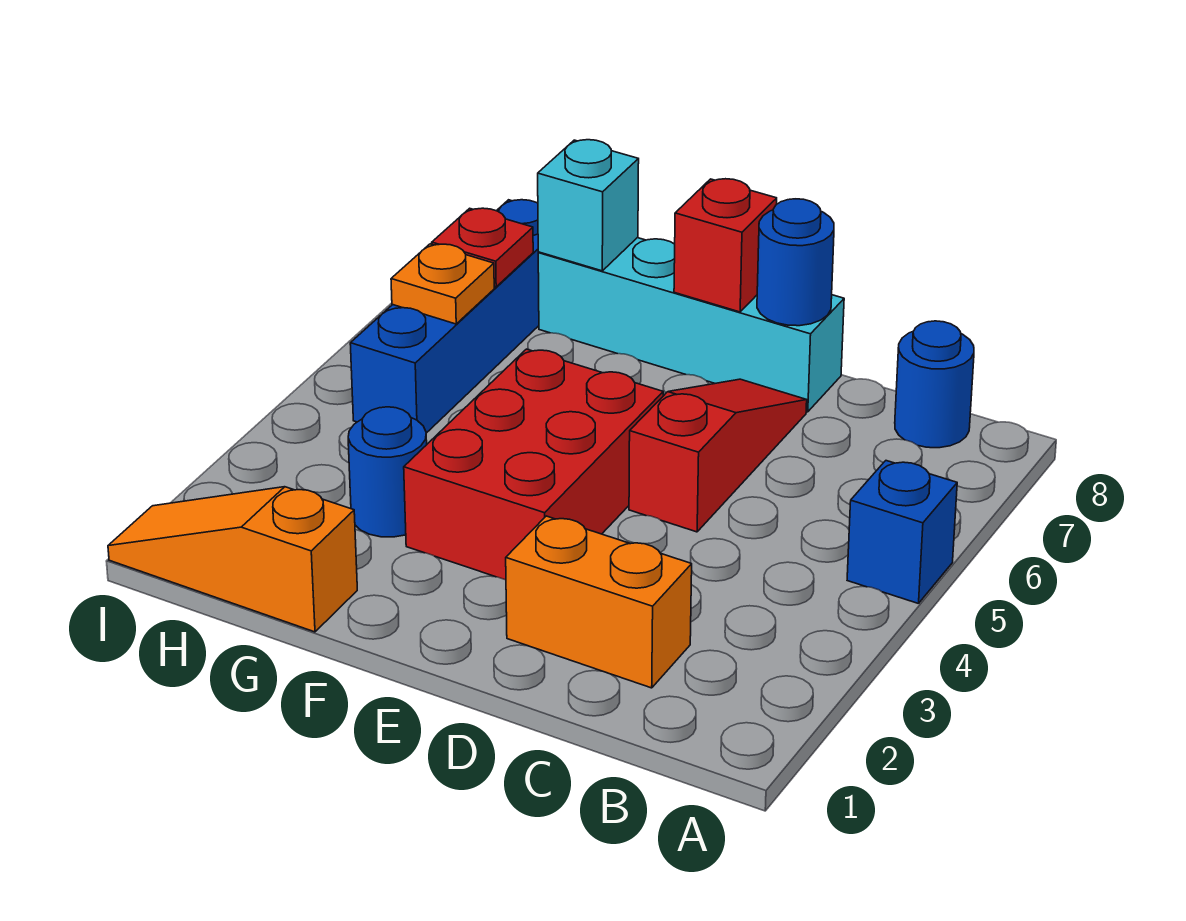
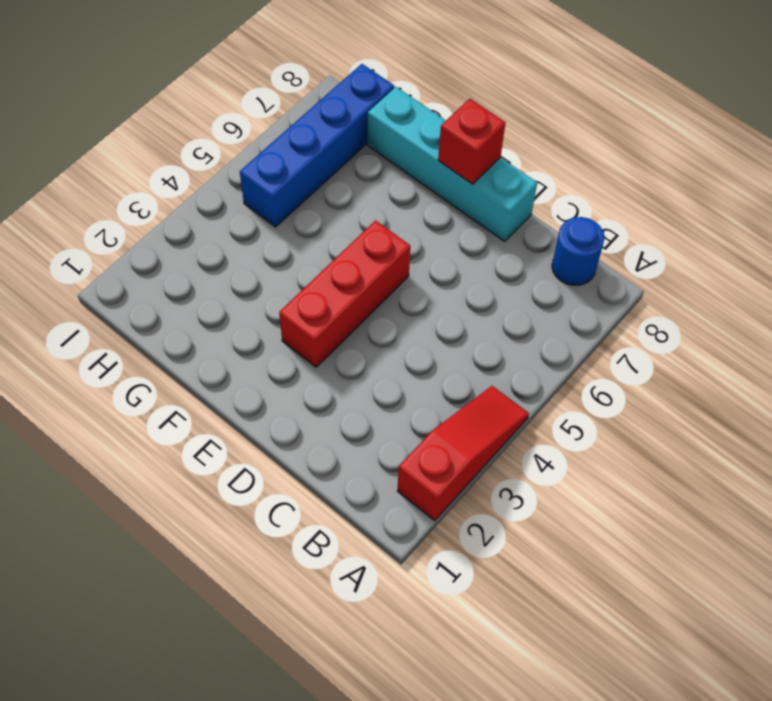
red 1x3 slope [397,386,529,521] -> red 1x3 slope moved to [629,379,807,532]
red 1x3 brick [279,220,410,367] -> red 2x3 brick [404,349,663,580]
none -> blue 1x1 brick [847,461,957,604]
none -> orange 1x2 brick [506,516,692,688]
none -> orange 1x3 slope [108,487,357,632]

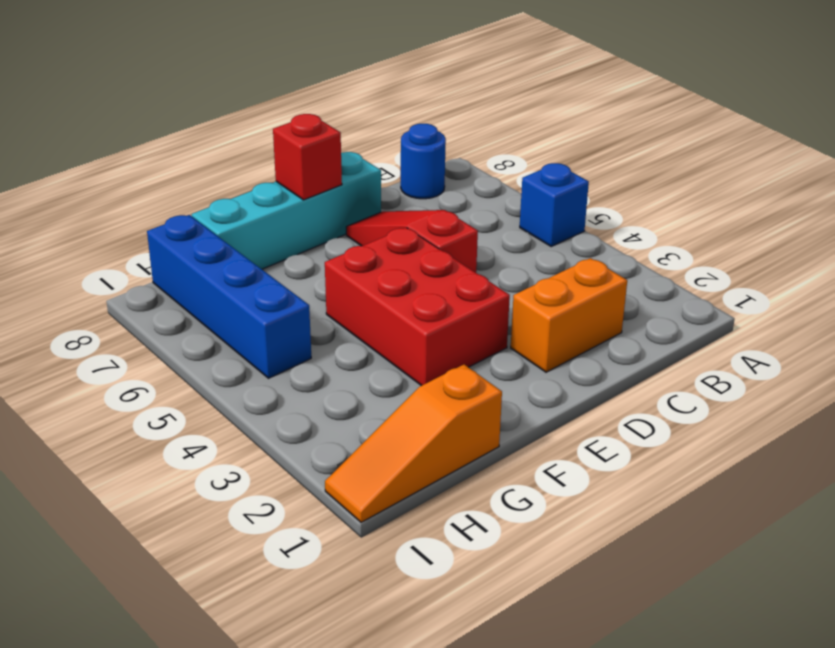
none -> blue 1x1 round brick [348,407,427,537]
none -> blue 1x1 round brick [757,199,834,326]
none -> cyan 1x1 brick [538,140,639,271]

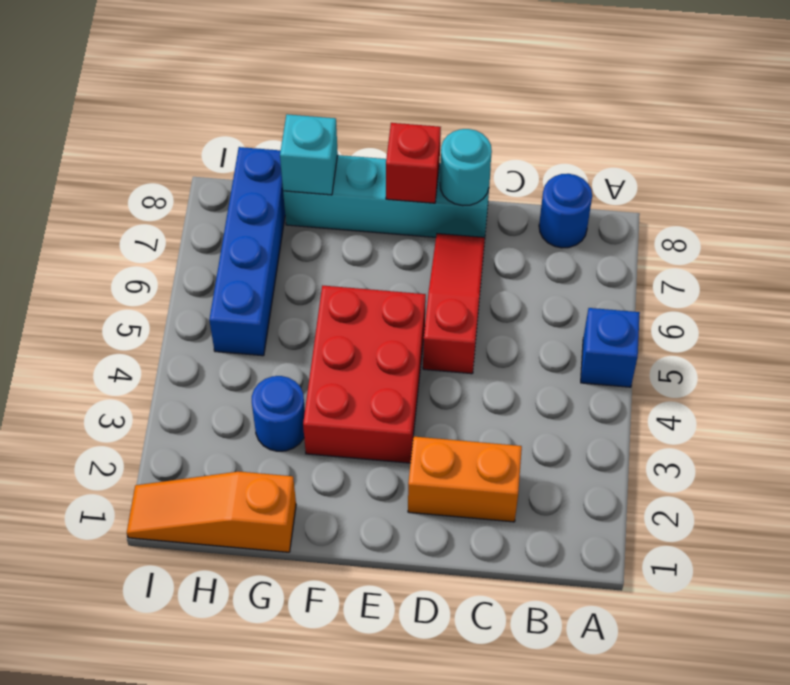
cyan 1x1 round brick [440,129,492,206] -> blue 1x1 round brick [757,199,834,326]
none -> orange 1x1 plate [391,244,494,324]
none -> red 1x1 plate [432,208,533,287]

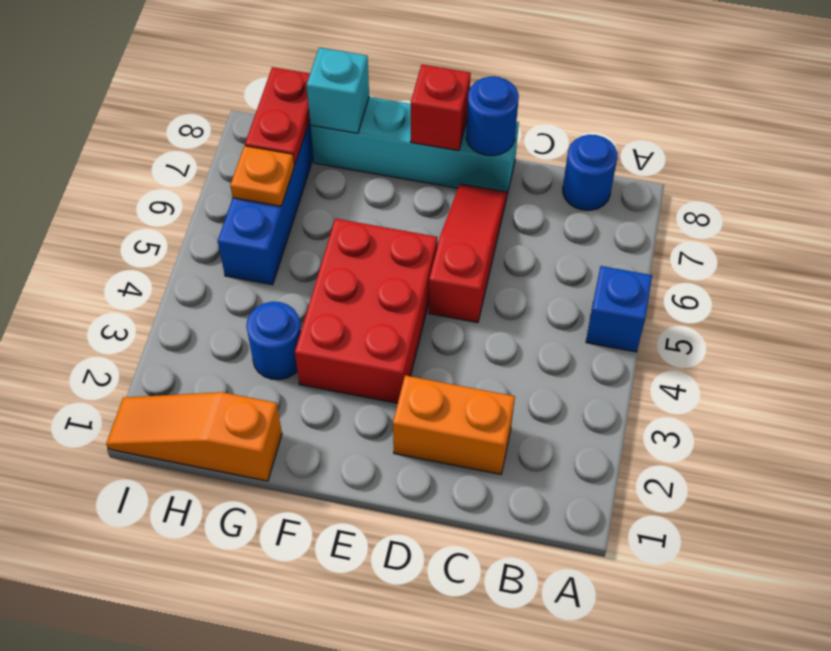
red 1x2 plate [245,67,310,165] -> red 1x1 plate [432,208,533,287]

